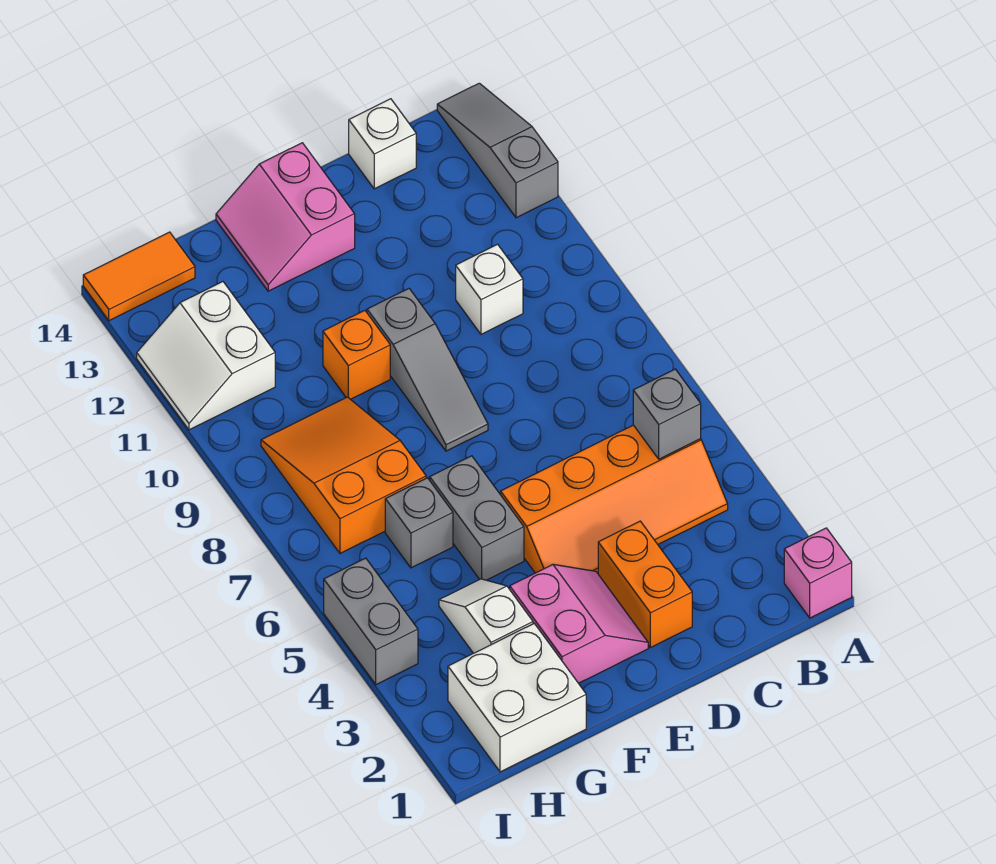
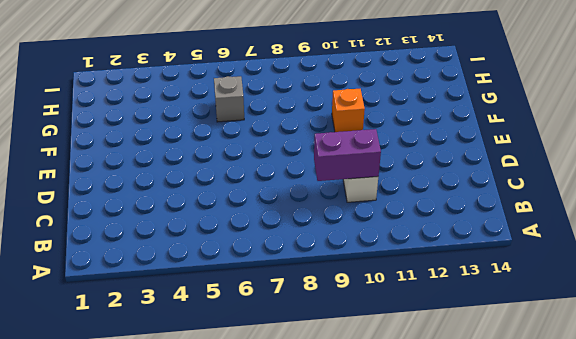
purple 1x2 brick [314,129,381,181] -> none
none -> pink 1x1 brick [784,528,852,618]
none -> grey 1x3 slope [437,83,558,218]
none -> orange 2x4 slope [501,425,728,573]

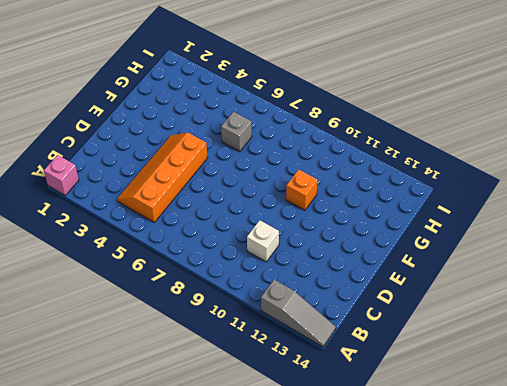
none -> white 1x1 brick [349,99,416,189]
none -> orange 1x2 brick [598,521,692,648]
none -> pink 2x2 slope [510,564,648,683]

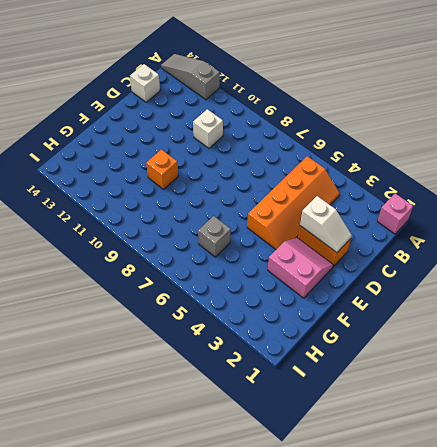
white 1x2 slope [300,196,352,253] -> white 1x2 slope turned to [439,579,533,653]
none -> grey 1x3 slope [367,289,488,451]
none -> pink 2x2 slope [216,143,355,291]
none -> grey 1x2 brick [430,456,524,580]

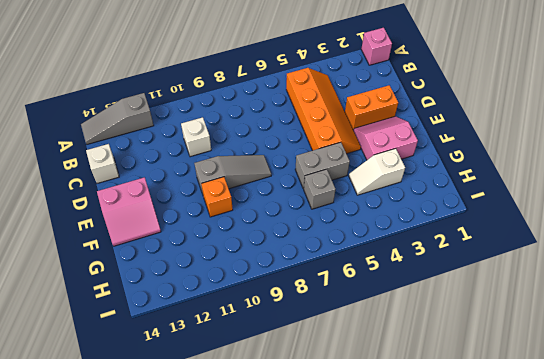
none -> white 2x2 brick [448,624,586,772]
none -> orange 2x3 slope [261,397,426,553]
none -> white 2x2 slope [137,282,275,430]

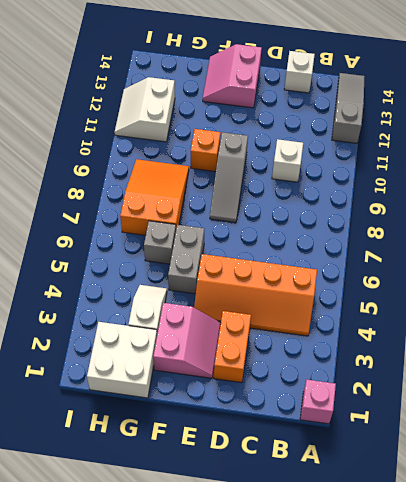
none -> orange 1x2 tile [83,232,195,321]
none -> grey 1x2 brick [324,558,418,685]
none -> grey 1x1 brick [633,369,701,459]

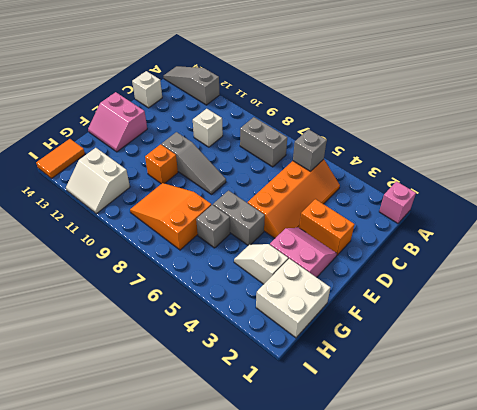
grey 1x2 brick [240,117,287,167] -> grey 1x2 brick moved to [324,558,418,685]

